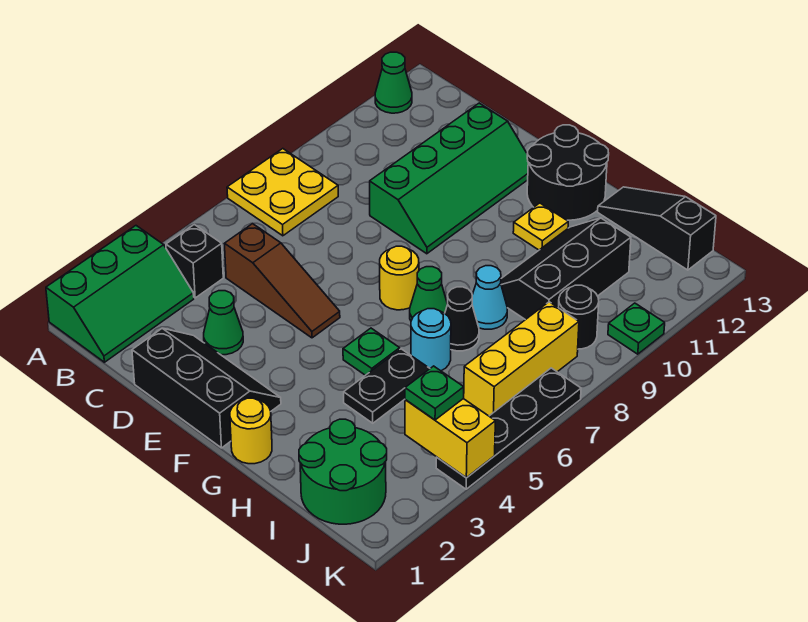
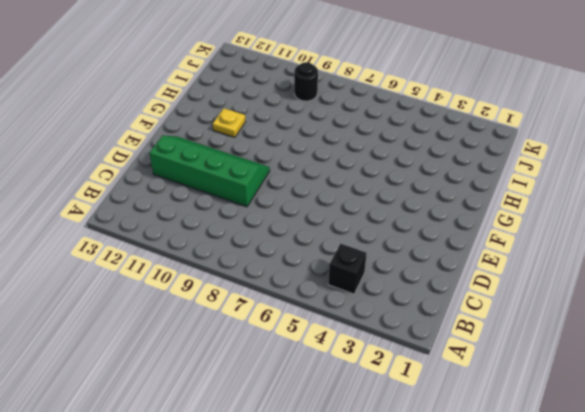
none -> green 2x3 slope [46,226,194,362]
none -> yellow 2x2 plate [227,149,338,236]
none -> green 1x1 cone [375,52,412,113]

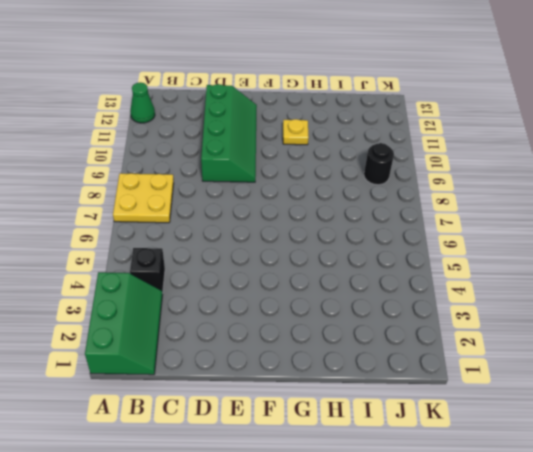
none -> brown 1x3 slope [224,224,340,338]
none -> black 2x3 slope [132,328,281,448]
none -> green 1x1 cone [204,291,243,355]

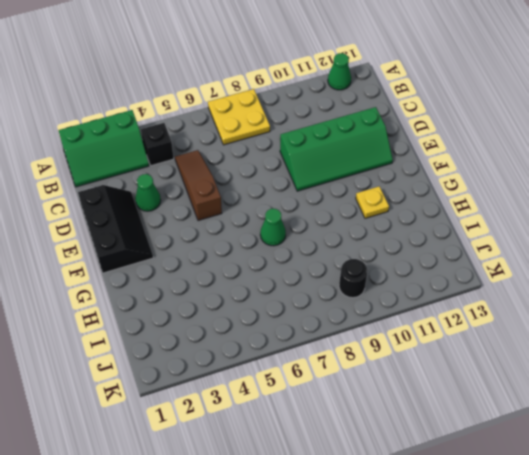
brown 1x3 slope [175,150,222,221] -> brown 1x3 slope turned to [224,224,340,338]
none -> yellow 1x1 round brick [380,246,419,310]
none -> black 2x2 round brick [527,125,609,220]
none -> yellow 1x1 round brick [230,398,272,464]

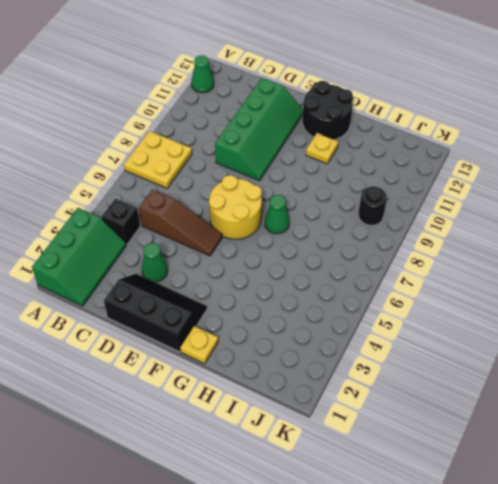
yellow 2x2 round brick [209,175,262,239] -> yellow 1x1 round brick [380,246,419,310]
yellow 1x1 plate [180,326,218,364] -> yellow 1x1 round brick [230,398,272,464]
none -> green 1x1 plate [343,328,400,375]
none -> black 1x2 plate [344,349,430,423]
none -> cyan 1x1 round brick [411,309,451,371]

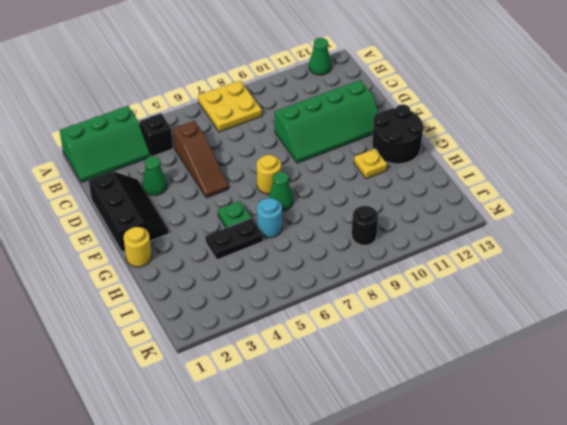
none -> black 1x1 cone [445,287,479,351]
none -> cyan 1x1 cone [472,266,507,329]
none -> black 2x3 slope [501,218,631,320]

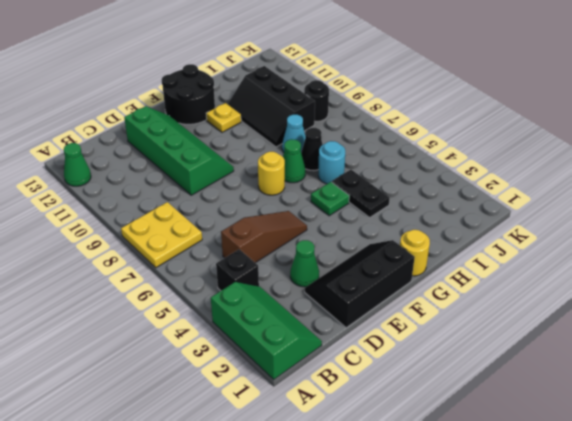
none -> black 1x3 slope [598,187,716,270]
none -> green 2x2 round brick [299,419,387,524]
none -> yellow 1x3 brick [463,302,579,416]

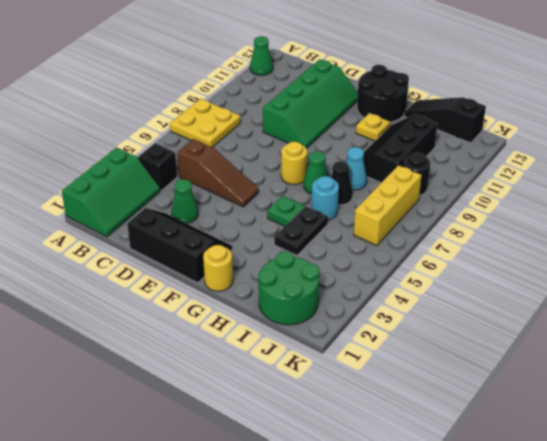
none -> black 1x4 plate [436,368,581,489]
none -> green 1x1 plate [608,303,665,354]
none -> yellow 1x2 brick [405,399,495,478]

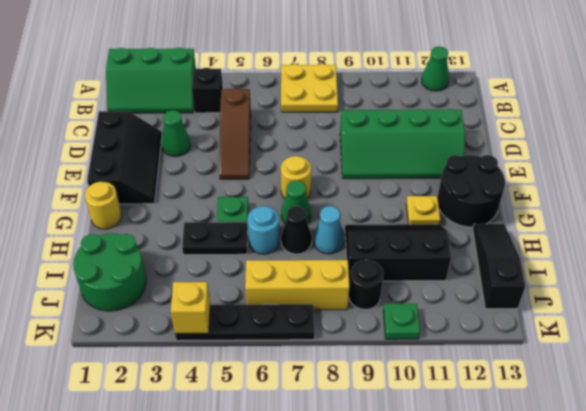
yellow 1x1 brick [171,282,210,333] -> yellow 1x2 brick [405,399,495,478]
none -> green 1x1 plate [405,366,464,420]

